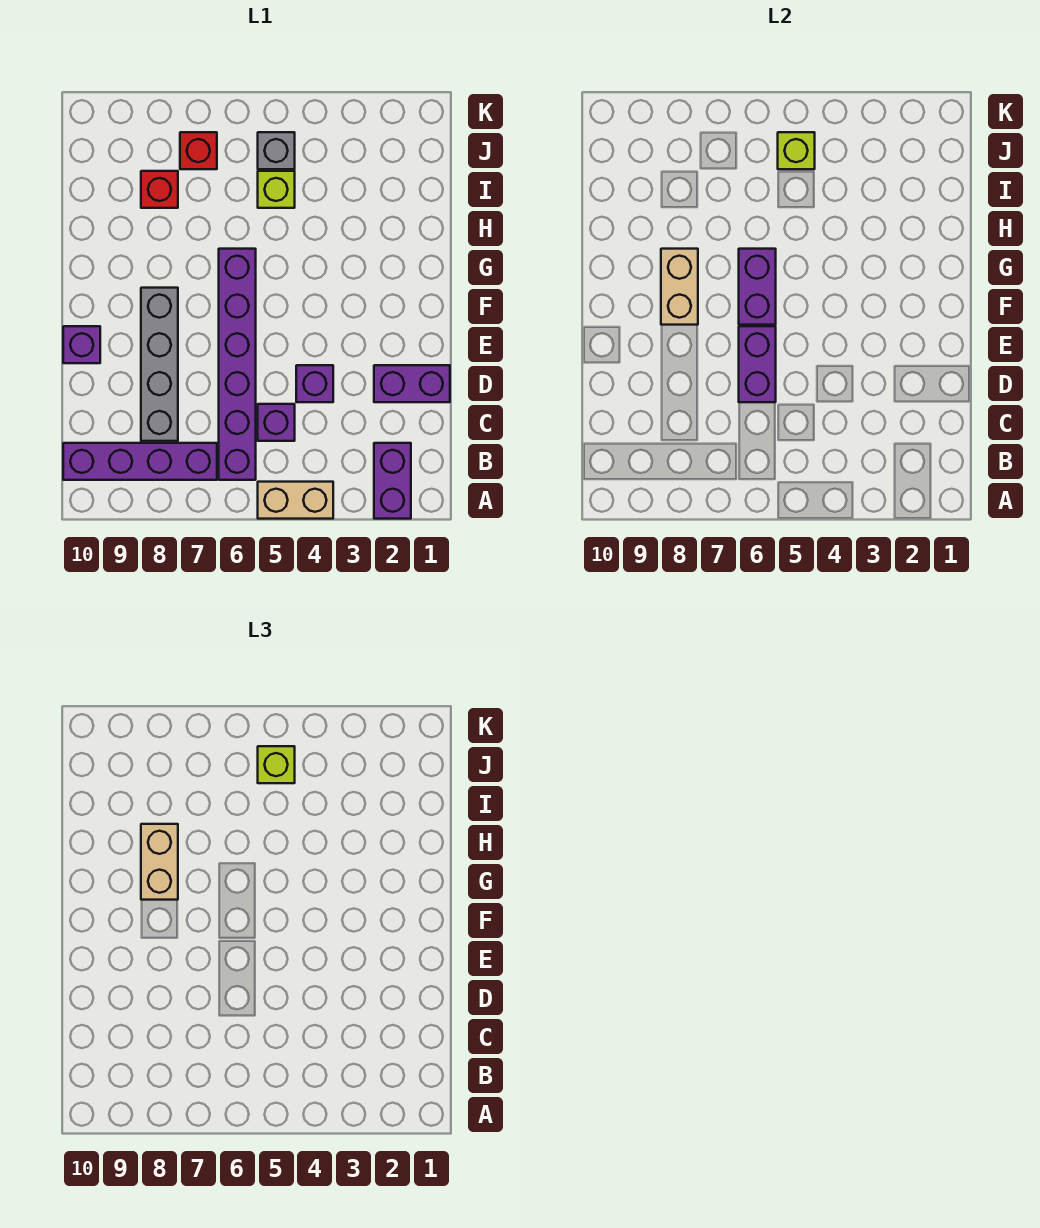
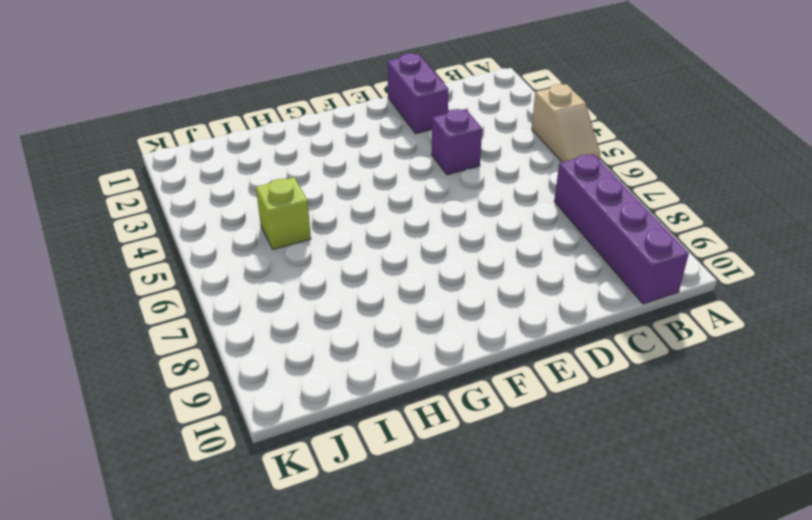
tan 1x2 slope [532,84,600,162] -> tan 1x2 brick [258,482,333,519]
none -> purple 1x2 brick [374,443,411,519]
none -> purple 1x6 brick [219,249,256,480]
none -> purple 1x1 brick [258,404,295,441]

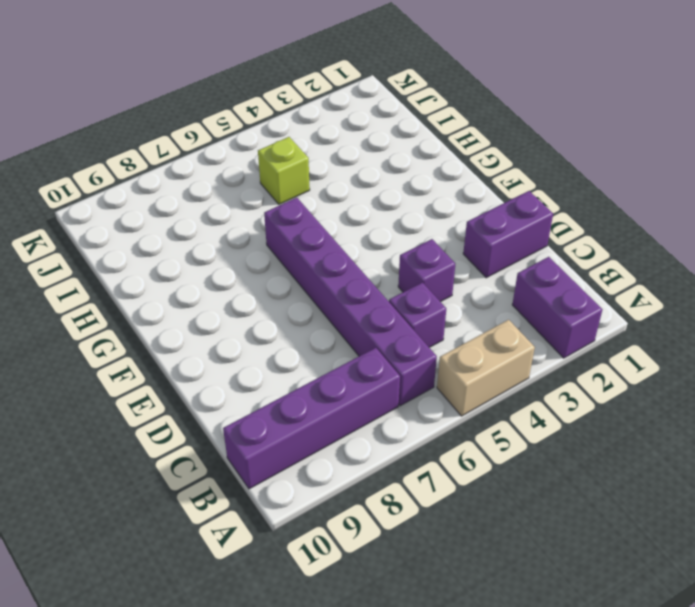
none -> grey 1x4 brick [141,288,178,441]
none -> purple 1x1 brick [63,326,100,363]
none -> red 1x1 brick [141,171,178,208]

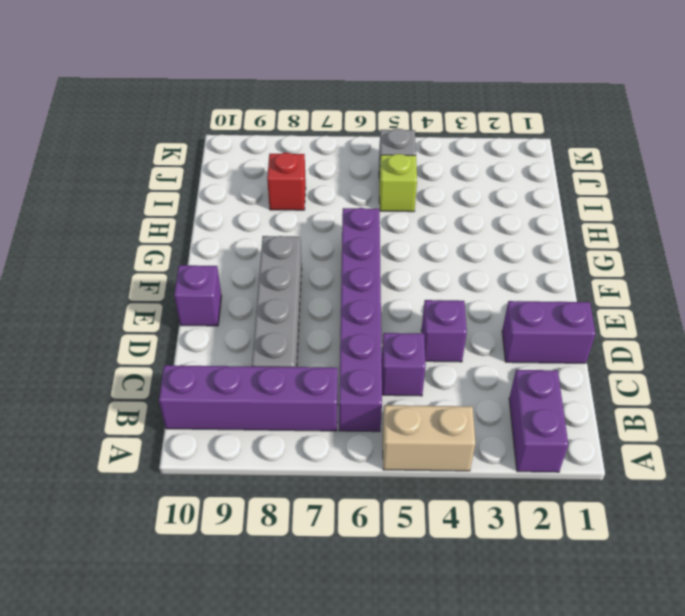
none -> red 1x1 brick [180,132,217,169]
none -> purple 1x2 brick [739,326,776,402]
none -> purple 1x2 brick [739,249,776,325]

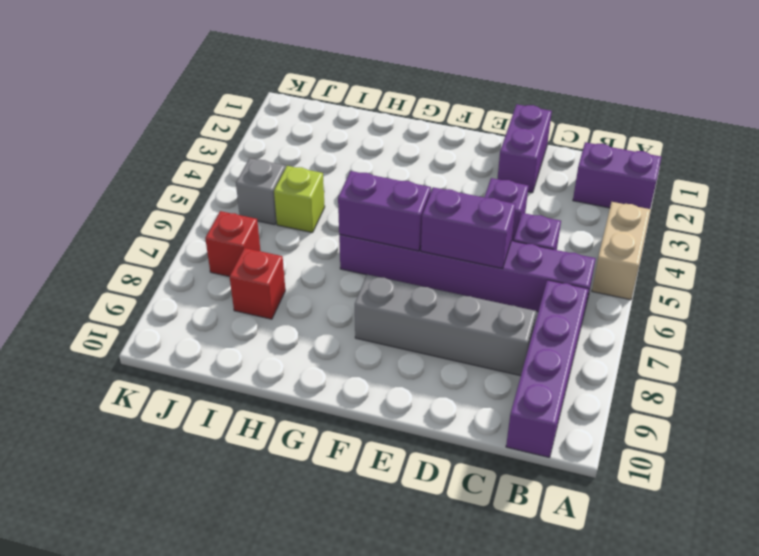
none -> purple 1x1 brick [63,326,100,363]
none -> tan 1x2 brick [661,249,698,325]
none -> lime 1x1 brick [778,132,815,169]

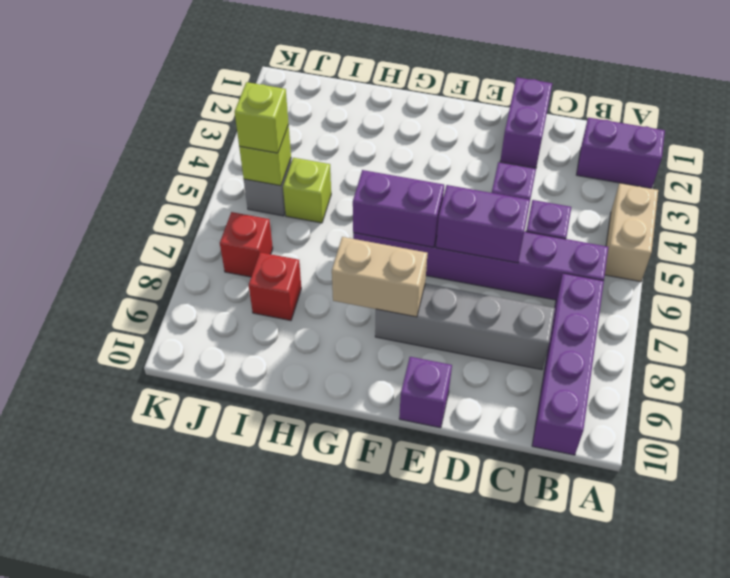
none -> tan 1x2 brick [141,824,178,900]

